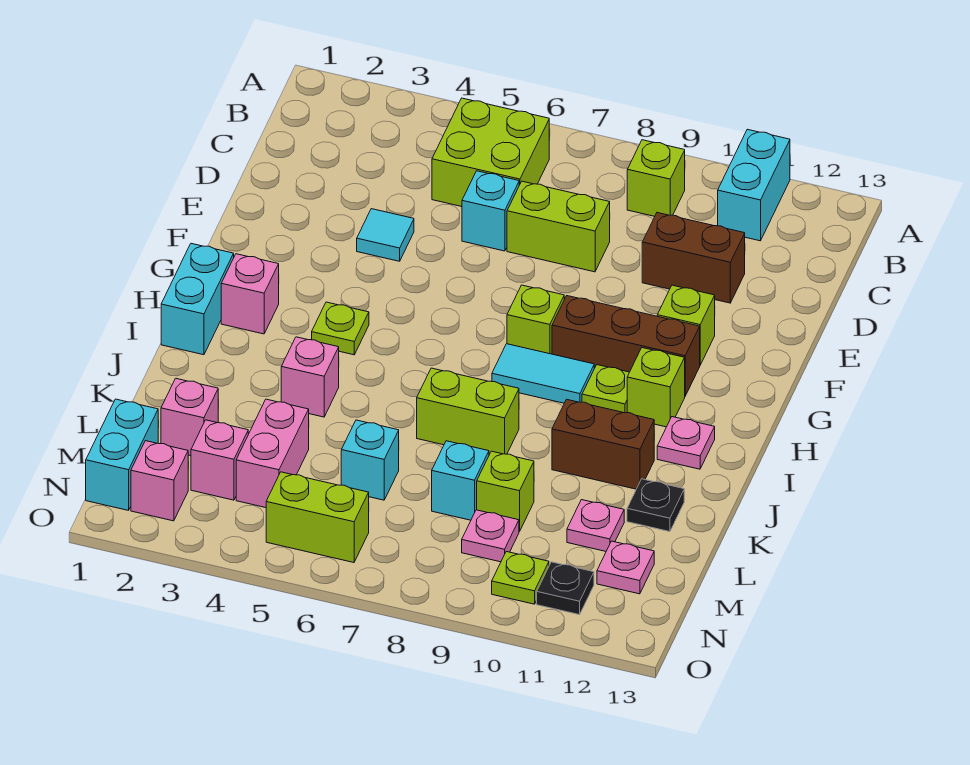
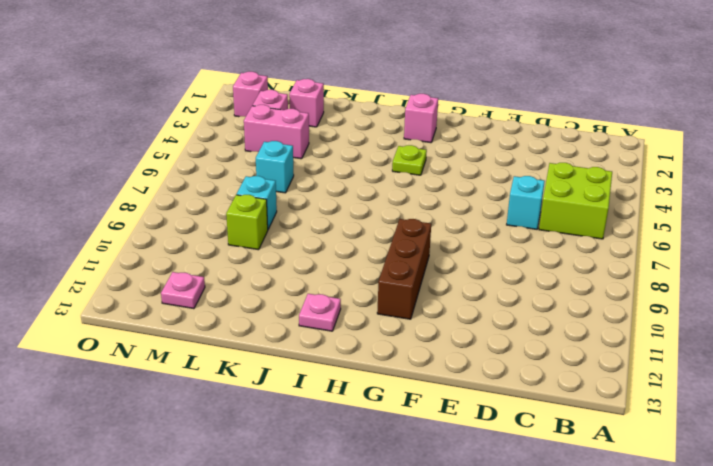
none -> cyan 1x2 brick [718,129,790,241]
none -> lime 1x1 brick [627,140,685,216]
none -> lime 1x2 brick [507,181,610,272]
none -> brown 1x2 brick [642,213,745,303]

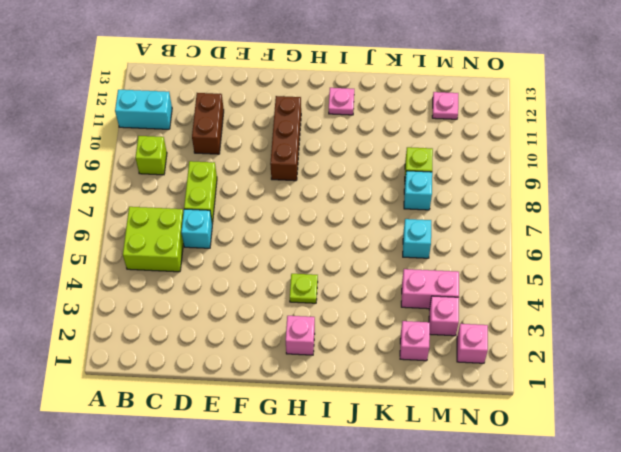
none -> cyan 1x1 tile [357,209,414,261]
none -> lime 1x1 brick [657,285,715,365]
none -> lime 1x1 brick [507,285,564,354]
none -> cyan 1x2 brick [161,244,234,355]

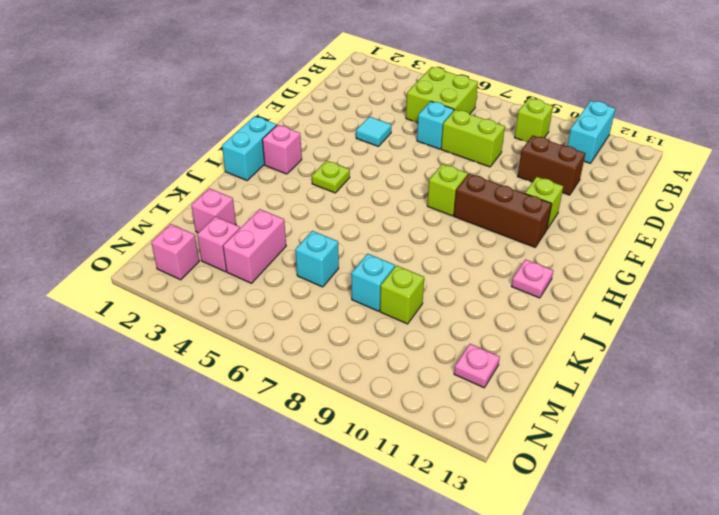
none -> cyan 1x2 tile [492,344,594,403]
none -> lime 1x1 plate [582,365,629,413]
none -> lime 1x1 brick [627,348,685,427]
none -> pink 1x1 brick [281,337,339,417]

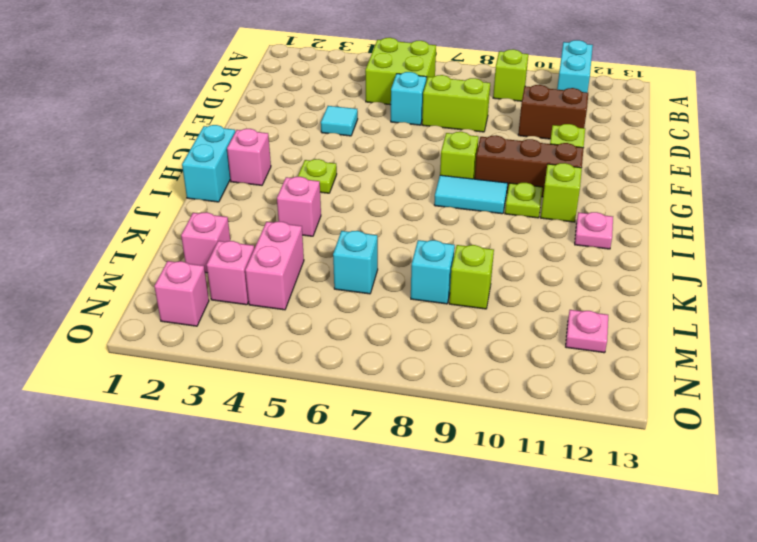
none -> lime 1x2 brick [417,368,519,455]
none -> brown 1x2 brick [552,399,654,489]
none -> black 1x1 plate [627,479,684,532]
none -> pink 1x1 plate [567,500,624,551]

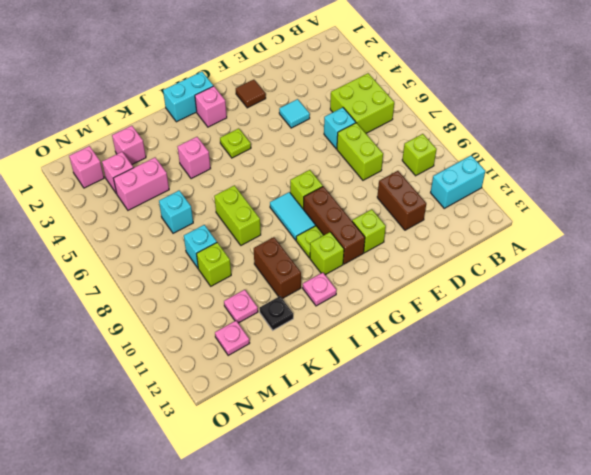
brown 1x1 tile [236,80,266,108] -> none
none -> cyan 1x2 brick [86,399,158,510]
none -> pink 1x1 plate [462,510,519,562]
none -> lime 1x2 brick [266,472,369,563]
none -> lime 1x1 plate [492,552,549,604]

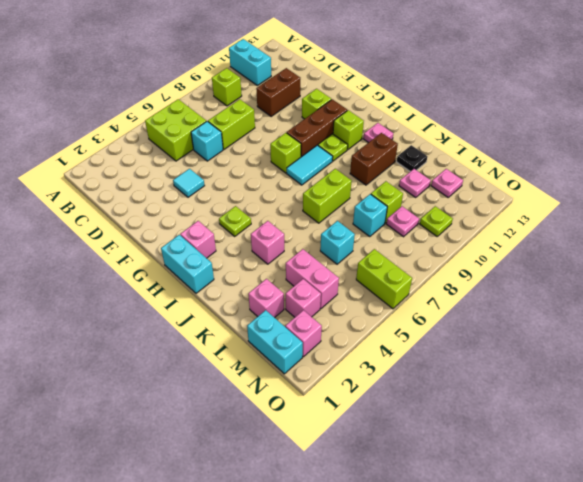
lime 1x2 brick [356,249,412,309] -> lime 1x2 brick turned to [266,472,369,563]
none -> black 1x1 plate [537,562,594,615]

